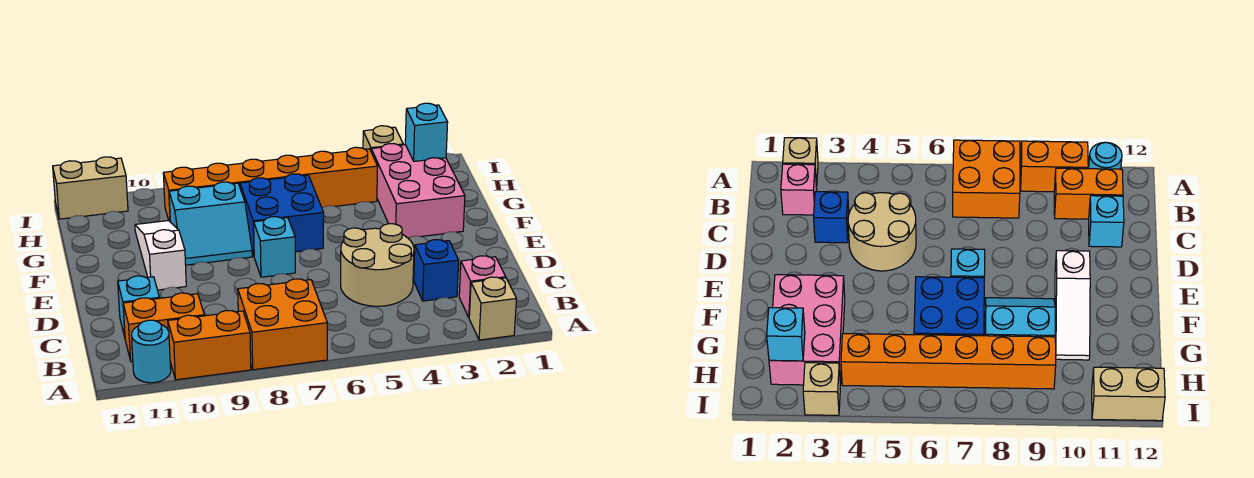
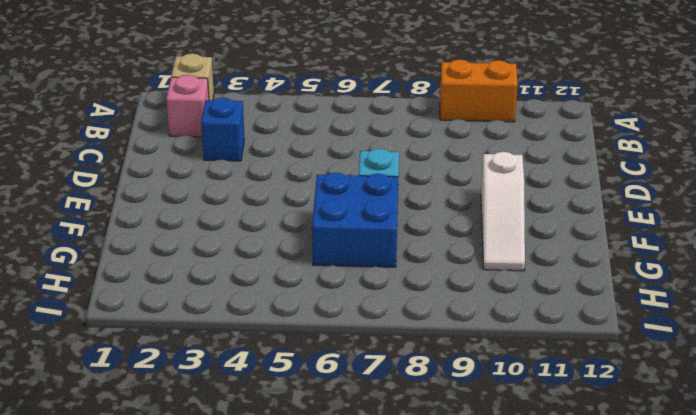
none -> orange 2x2 brick [238,279,327,370]
none -> cyan 1x1 round brick [132,320,171,383]
none -> orange 1x2 brick [123,293,204,362]

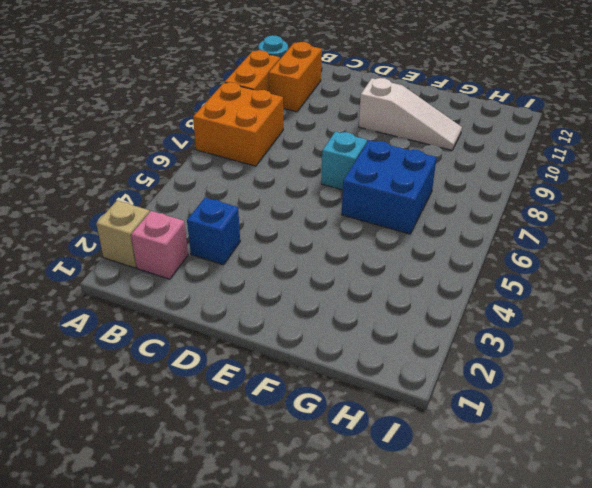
none -> tan 2x2 round brick [341,224,414,306]
none -> cyan 1x1 brick [118,276,159,337]
none -> pink 2x3 brick [371,144,465,238]

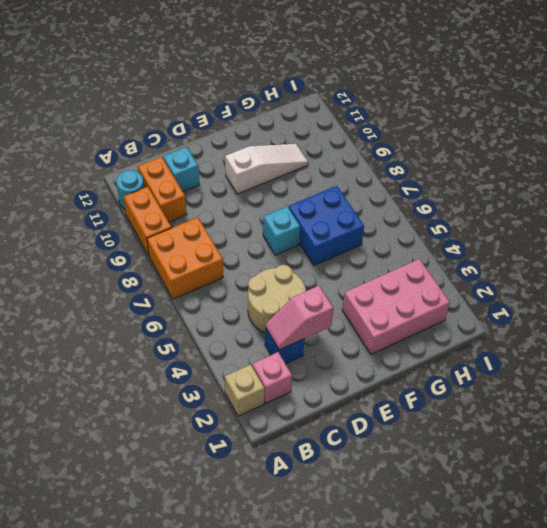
pink 1x2 slope [265,286,333,350] -> none
none -> cyan 2x2 slope [169,182,252,265]
none -> orange 1x6 brick [163,147,378,221]
none -> tan 1x1 brick [363,126,403,151]

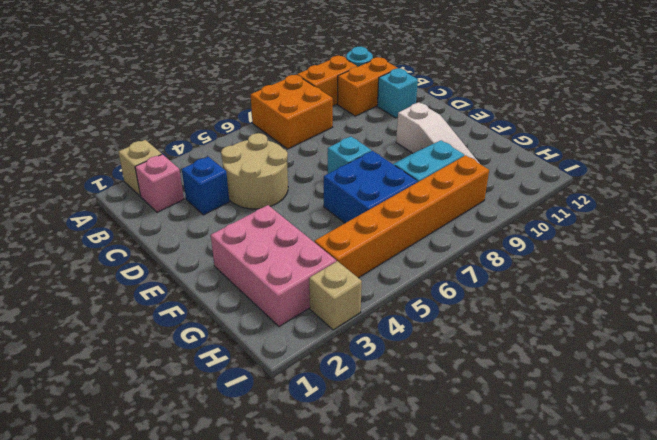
none -> tan 1x2 brick [53,157,128,219]
none -> cyan 1x1 brick [405,103,448,161]

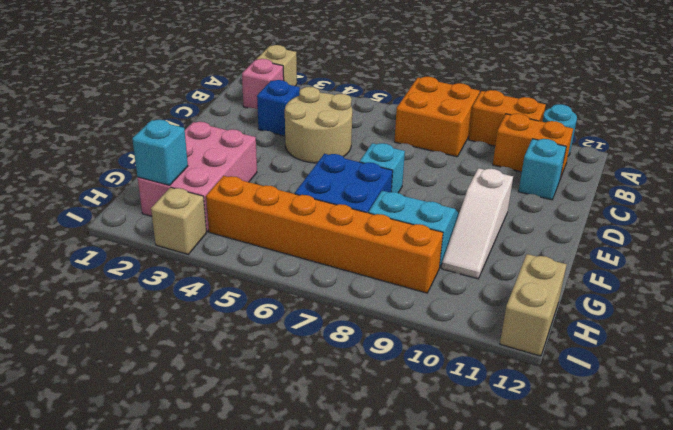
tan 1x2 brick [500,254,567,356] -> tan 1x2 brick turned to [53,157,128,219]

